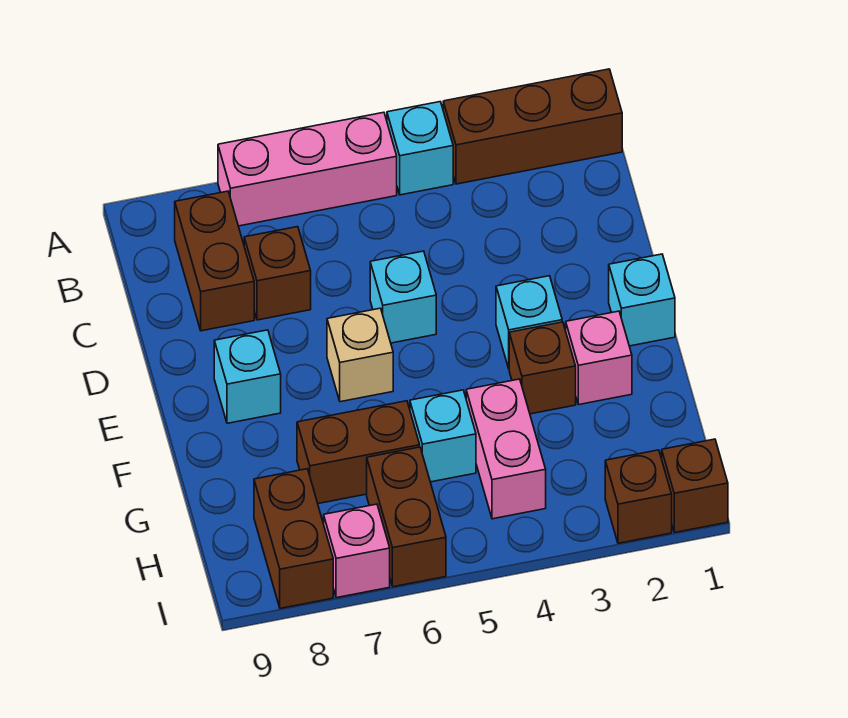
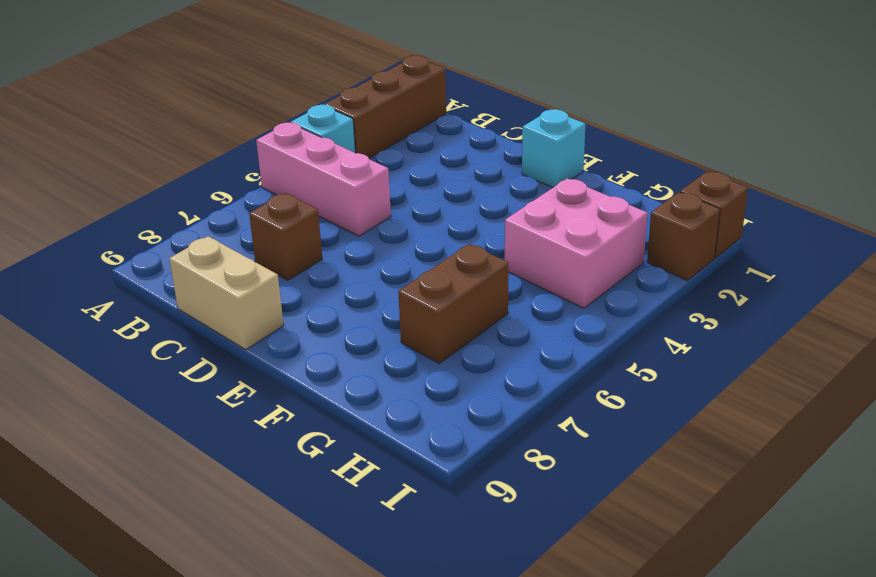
pink 1x3 brick [256,123,391,236] -> pink 1x3 brick turned to [218,112,397,226]
tan 1x2 brick [169,236,284,350] -> none
pink 2x2 brick [505,179,647,308] -> pink 1x2 brick [466,379,546,519]
none -> brown 1x2 brick [175,191,254,331]
none -> cyan 1x1 brick [370,251,436,343]
none -> cyan 1x1 brick [496,276,562,368]

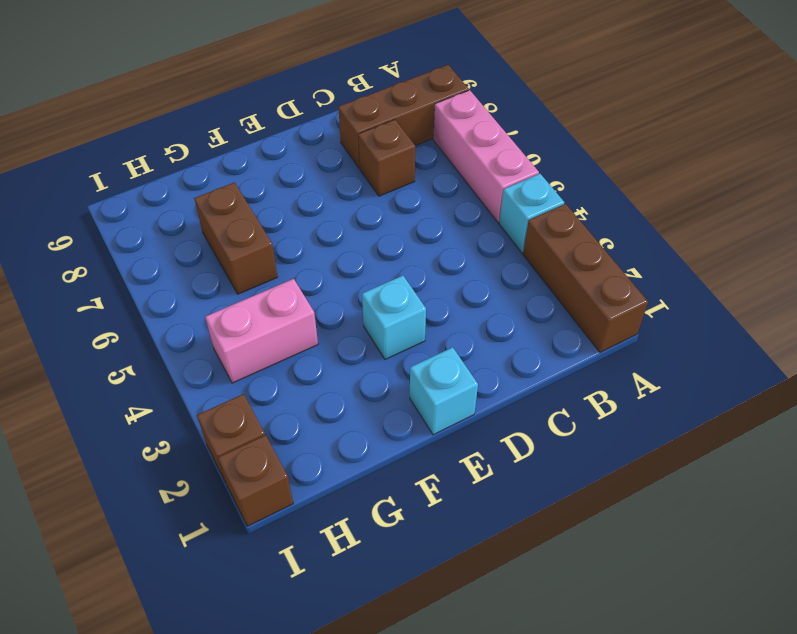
brown 1x3 brick [338,65,469,168] -> brown 1x2 brick [175,191,254,331]
none -> cyan 1x1 brick [370,251,436,343]
none -> tan 1x1 brick [327,308,393,402]
none -> cyan 1x1 brick [214,330,281,423]

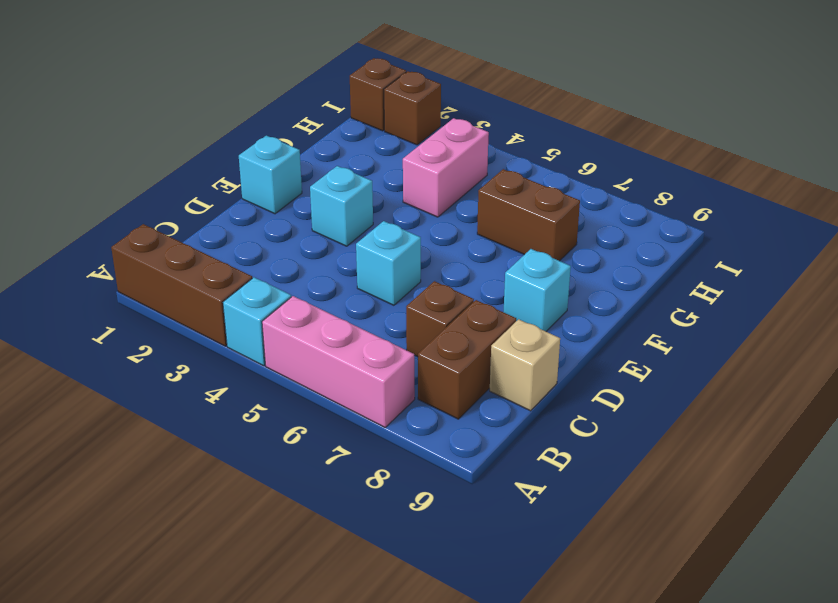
tan 1x1 brick [490,319,560,411] -> tan 1x1 brick moved to [327,308,393,402]
none -> pink 1x1 brick [566,311,632,405]
none -> brown 1x1 brick [509,322,576,414]
none -> cyan 1x1 brick [410,390,476,482]

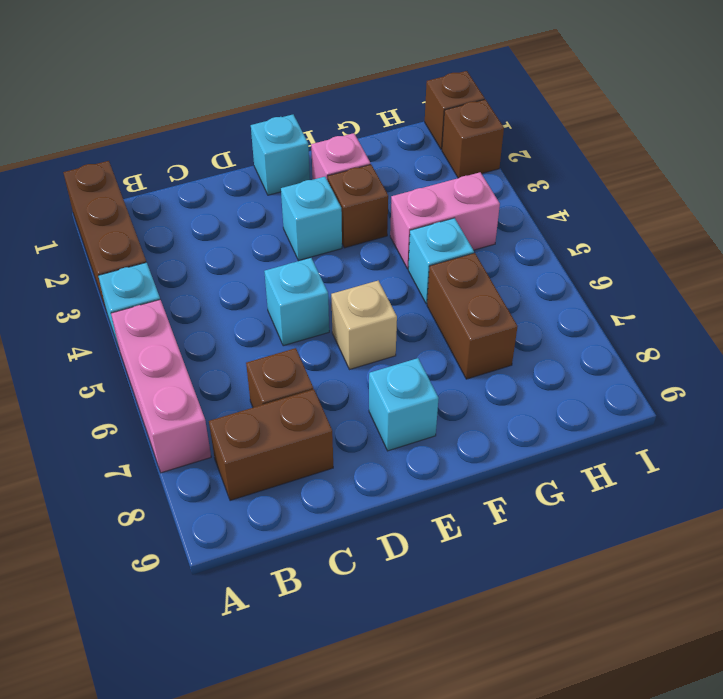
none -> brown 1x2 brick [367,447,446,587]
none -> brown 1x2 brick [254,469,333,608]
none -> pink 1x1 brick [324,504,390,598]

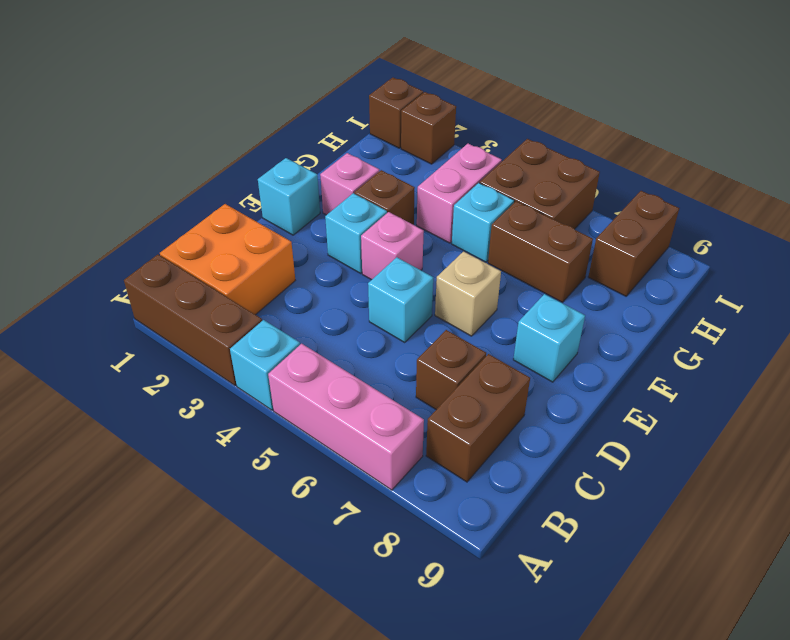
orange 2x2 brick [160,204,295,315] -> none
pink 1x1 brick [361,212,424,280] -> pink 1x1 brick moved to [324,504,390,598]
brown 2x2 brick [480,139,600,229] -> brown 1x2 brick [367,447,446,587]

